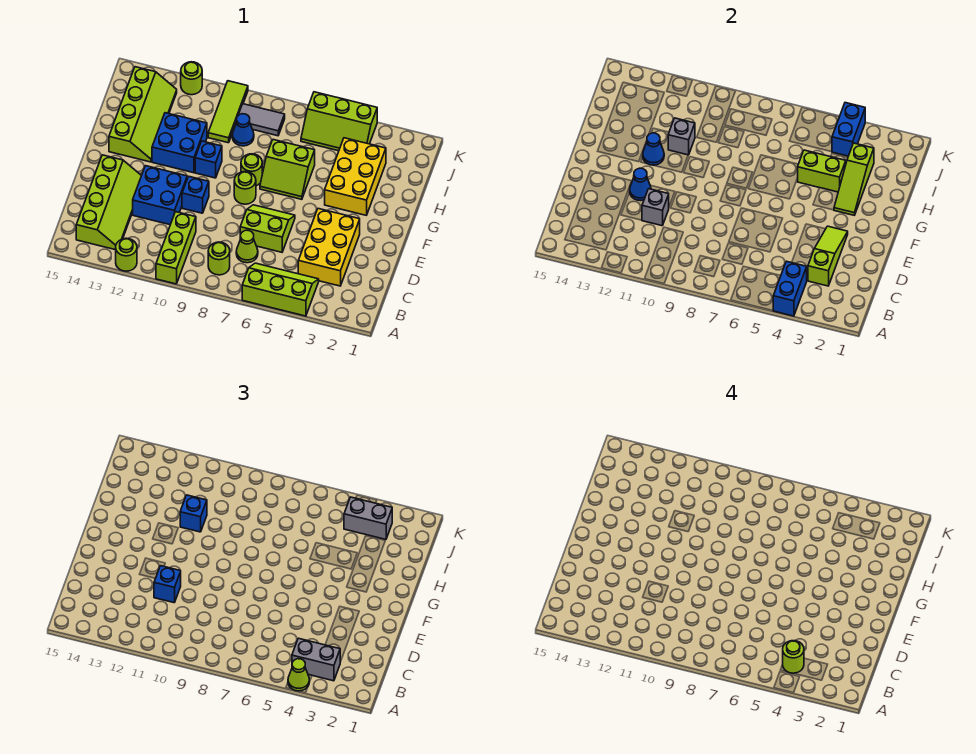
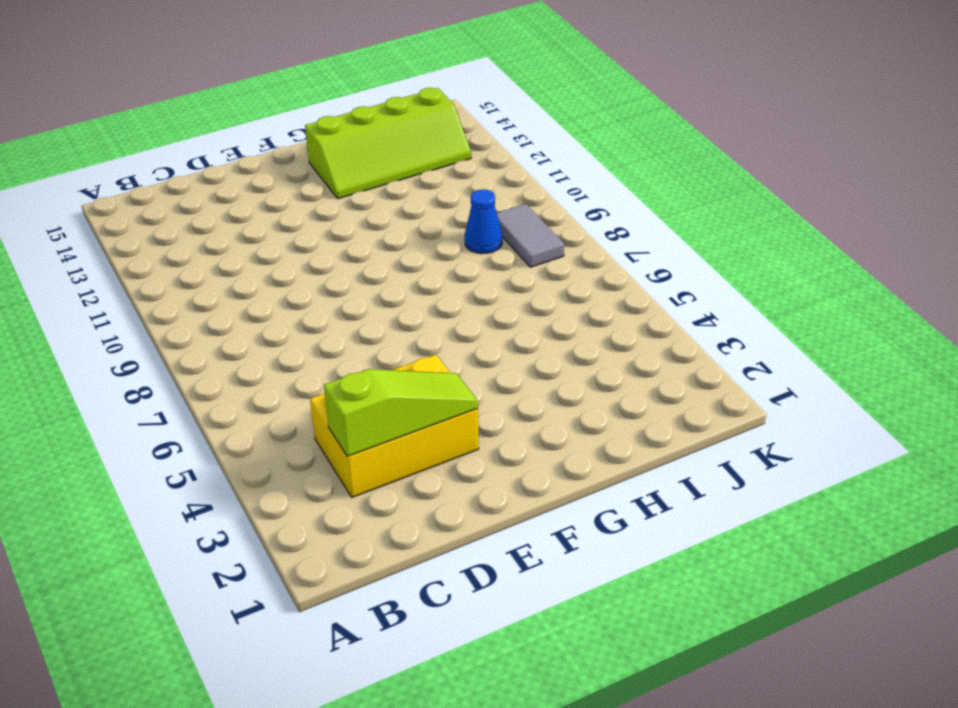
none -> lime 2x3 slope [242,263,319,316]
none -> lime 1x3 brick [156,212,196,284]
none -> lime 1x1 round brick [116,238,137,271]
none -> lime 1x1 round brick [208,242,230,275]

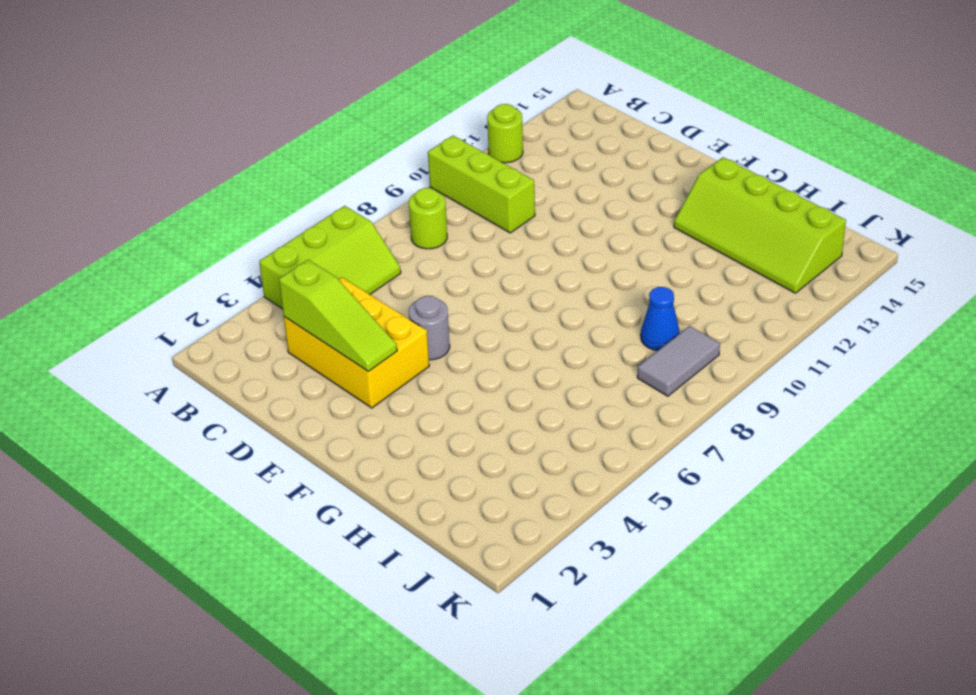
grey 1x1 round brick [409,296,450,360] -> none
none -> lime 2x4 slope [76,155,141,250]
none -> lime 1x1 cone [236,230,258,263]
none -> lime 2x2 slope [240,205,295,252]
none -> blue 2x2 brick [133,166,187,225]

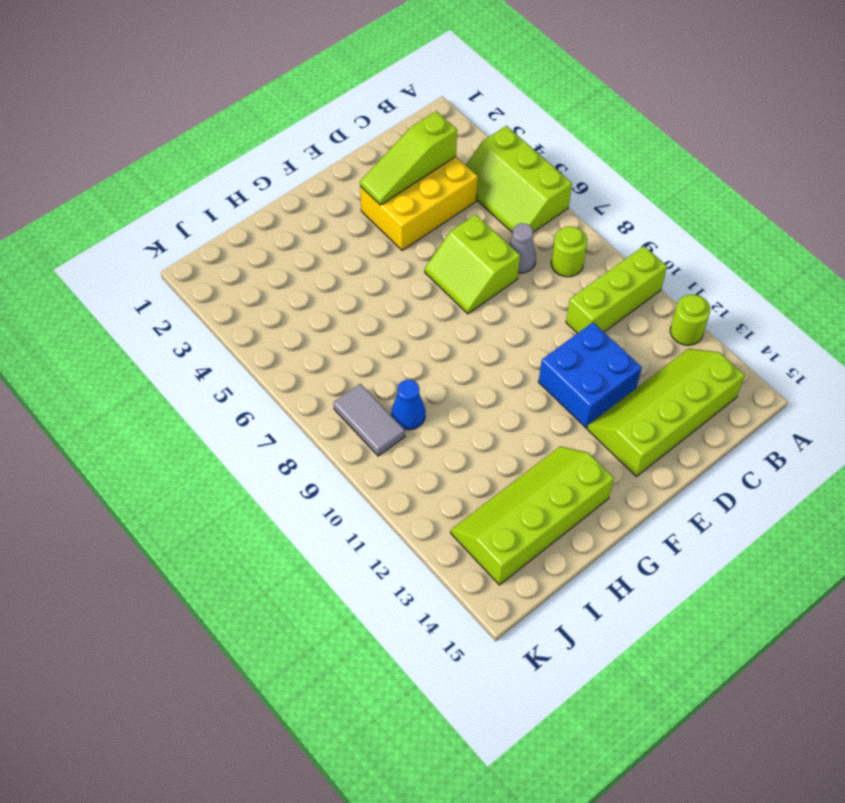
grey 1x1 cone [509,223,536,273] -> lime 1x1 cone [236,230,258,263]
none -> blue 1x1 brick [182,176,209,213]
none -> lime 1x1 round brick [234,172,256,204]
none -> yellow 2x3 brick [325,138,386,215]
none -> lime 2x2 slope [260,140,315,199]

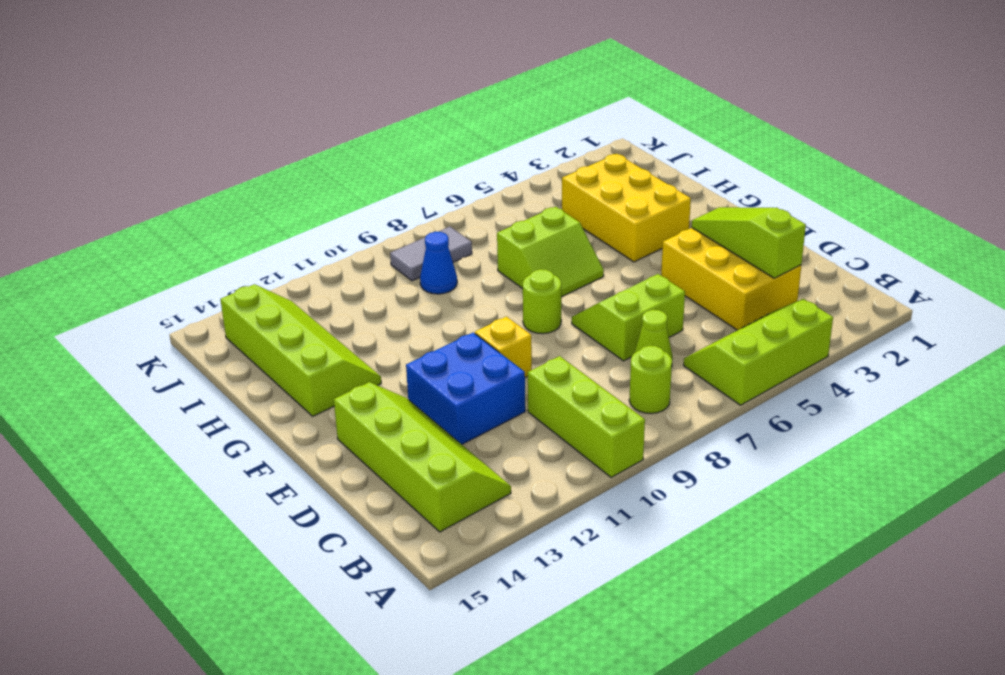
yellow 1x1 brick [475,317,532,378] -> blue 1x1 brick [182,176,209,213]
none -> lime 1x1 round brick [116,238,137,271]
none -> lime 1x1 round brick [241,154,262,186]
none -> blue 1x1 brick [195,141,222,178]
none -> blue 2x2 brick [152,113,207,173]

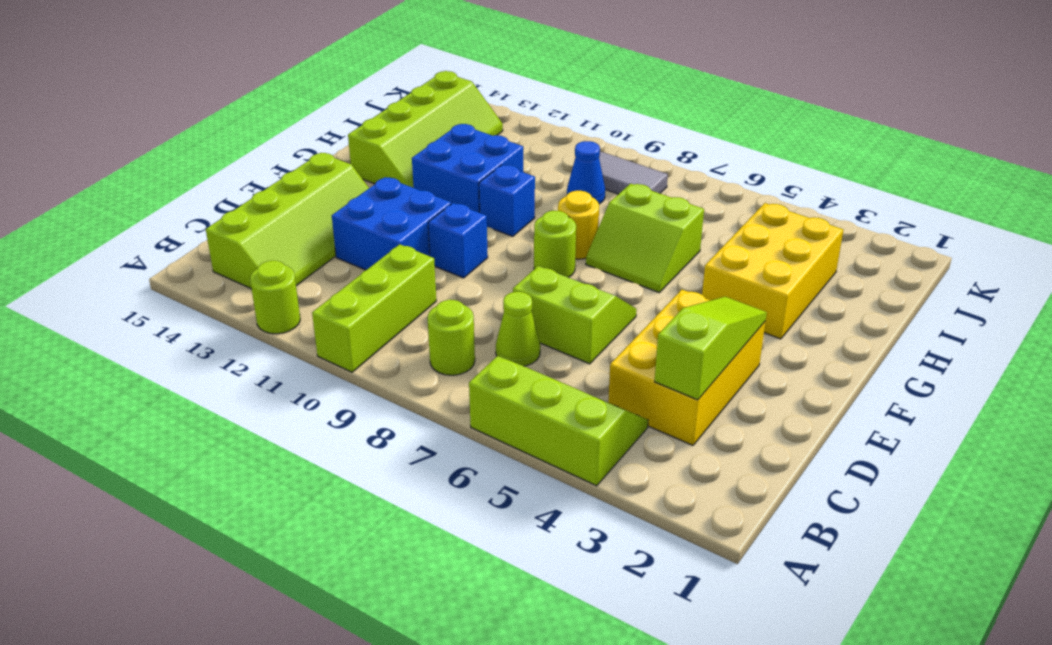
yellow 1x1 round brick [558,191,599,259] -> lime 1x1 round brick [241,154,262,186]
none -> lime 1x3 tile [208,81,248,143]
none -> lime 2x3 slope [301,92,377,151]
none -> lime 1x1 round brick [181,62,202,95]
none -> blue 1x2 brick [773,261,807,316]

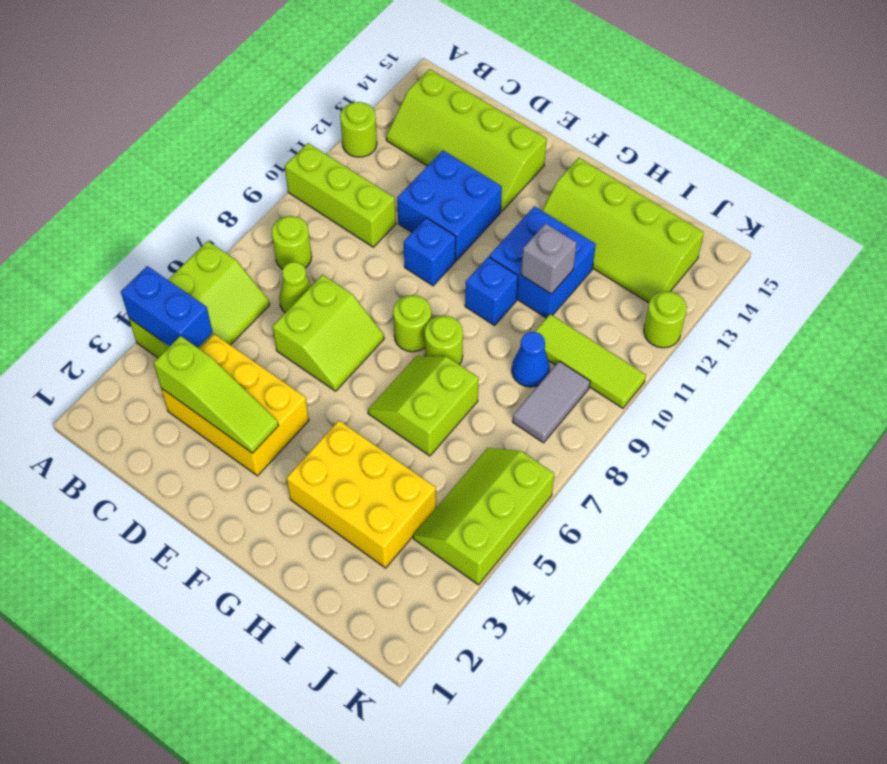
none -> grey 1x1 brick [642,189,669,226]
none -> blue 1x1 cone [630,168,651,200]
none -> lime 1x3 slope [834,143,874,215]
none -> blue 1x1 cone [643,133,664,165]

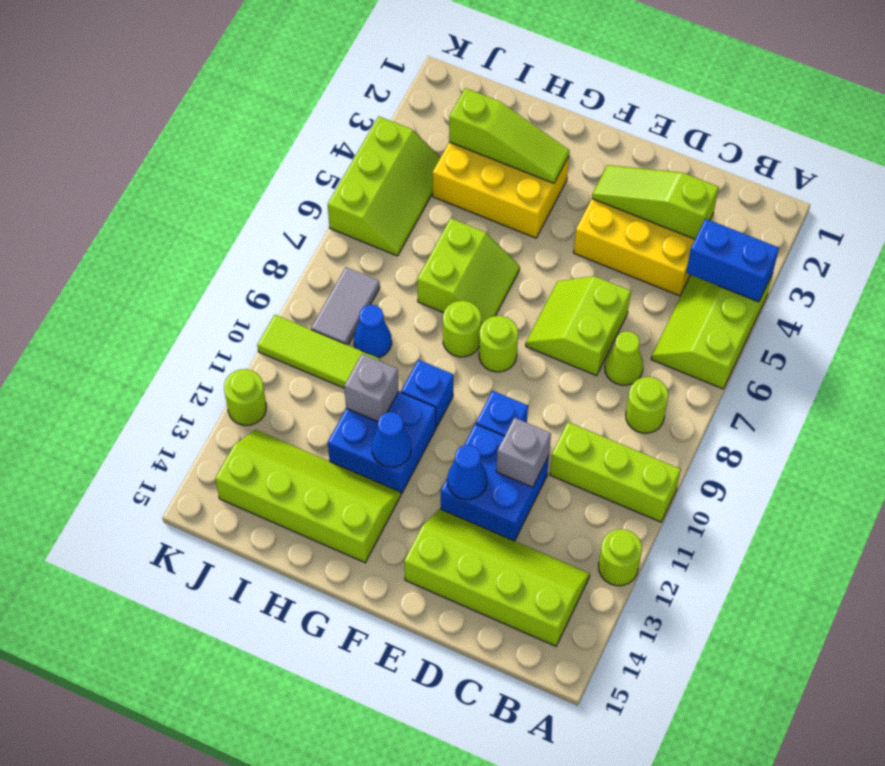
none -> lime 1x2 brick [798,150,846,192]
none -> blue 1x2 brick [832,103,865,156]
none -> lime 1x1 cone [288,659,309,691]
none -> grey 1x2 brick [292,638,340,681]

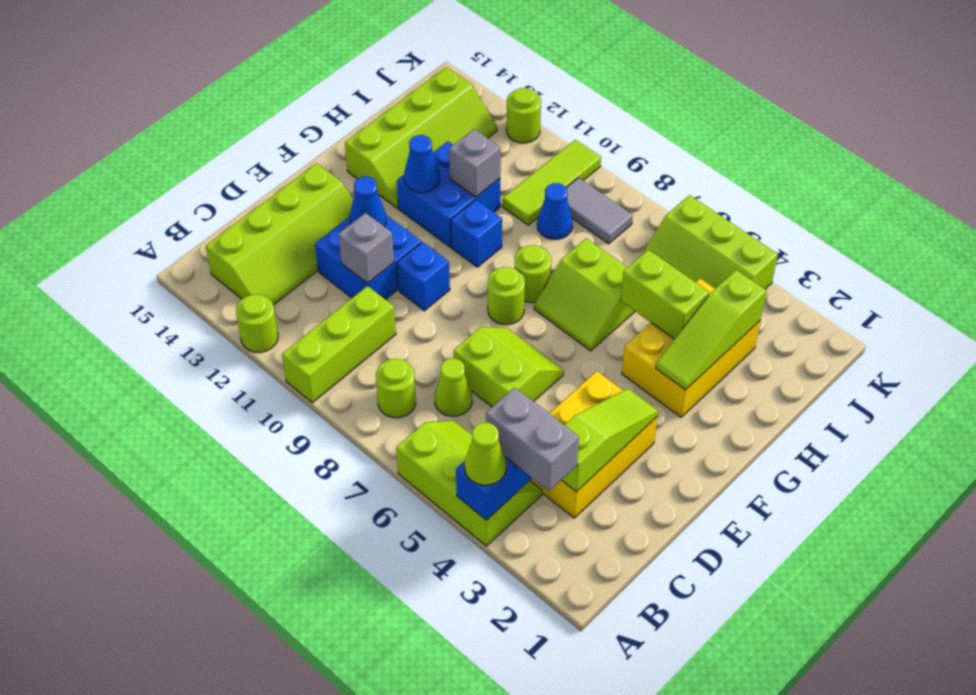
none -> blue 1x2 brick [832,103,865,156]
none -> blue 1x1 brick [154,566,181,603]
none -> blue 1x1 brick [180,495,207,532]
none -> grey 1x2 brick [344,497,392,539]

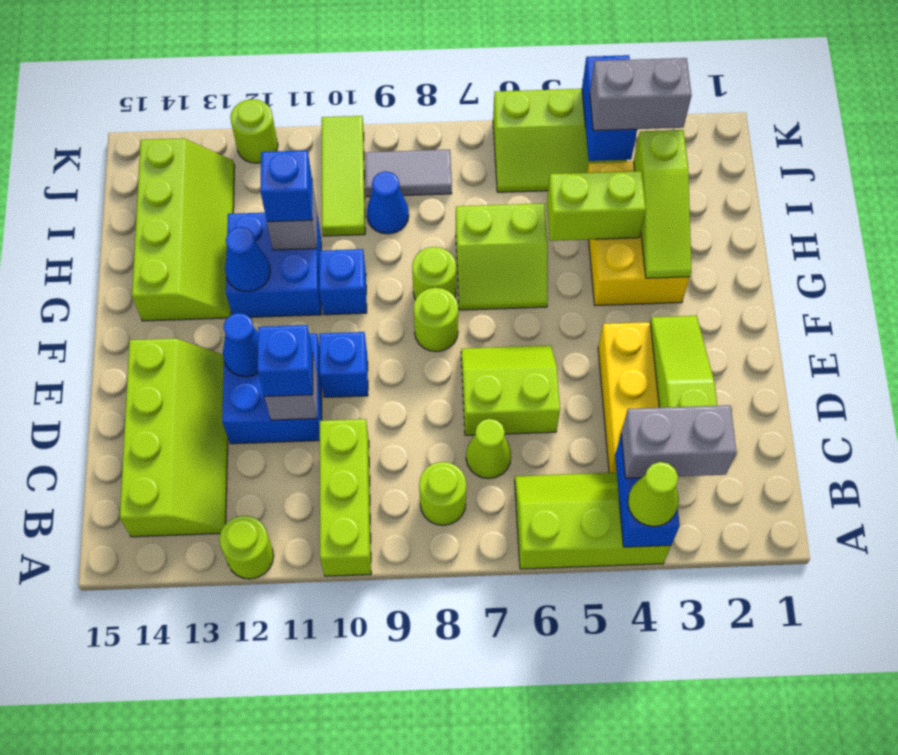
none -> lime 1x1 round brick [783,641,804,673]

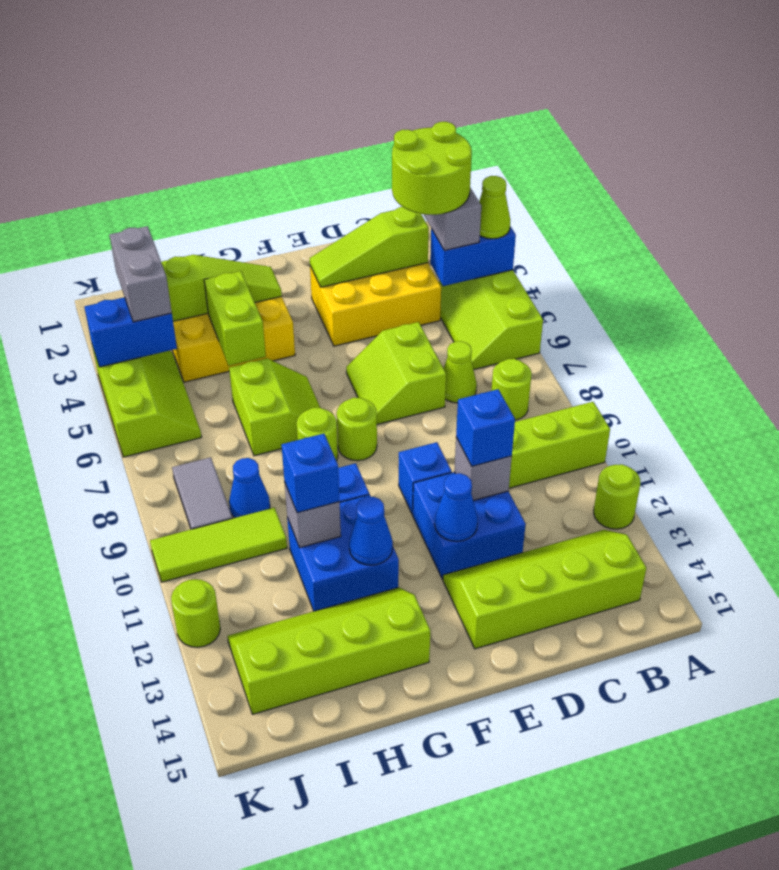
lime 2x2 round brick [392,122,472,215] -> lime 1x1 round brick [783,641,804,673]

